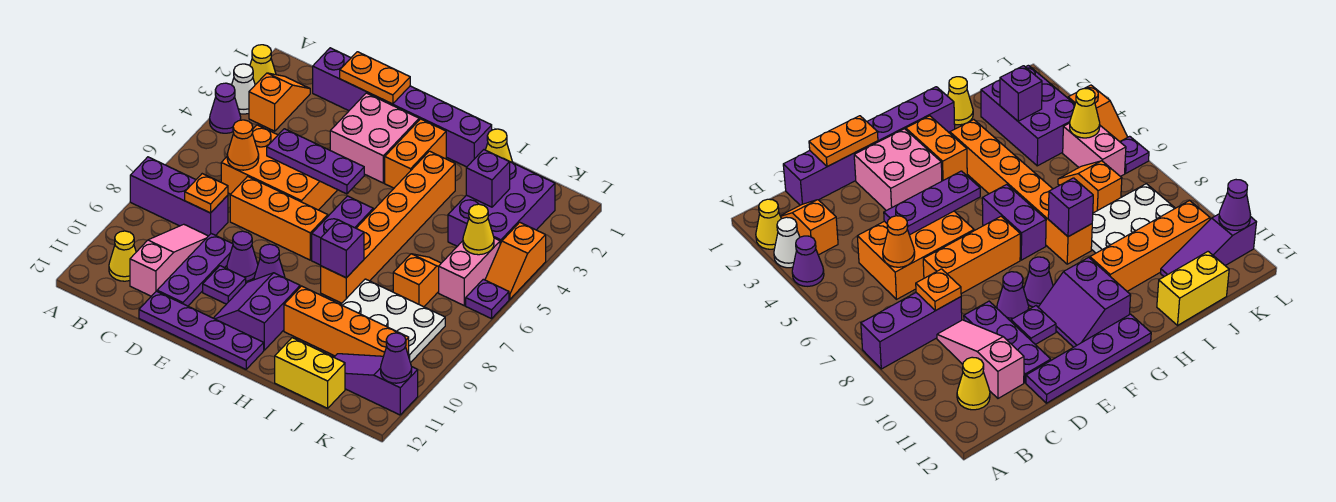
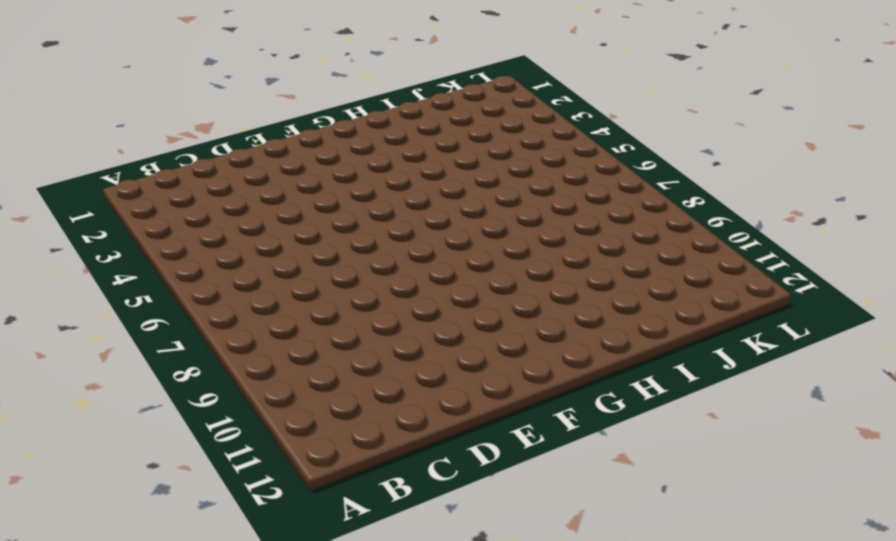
none -> yellow 1x1 cone [250,45,276,85]
none -> white 1x1 cone [232,64,255,114]
none -> purple 1x1 cone [210,83,241,133]
none -> purple 1x3 brick [130,157,228,236]

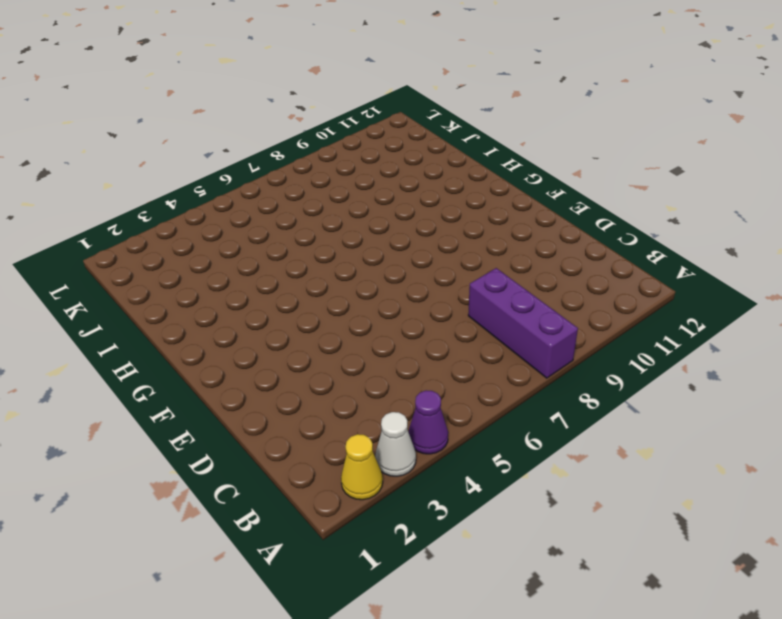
none -> orange 1x2 slope [249,73,310,131]
none -> yellow 1x1 cone [109,231,136,281]
none -> purple 1x6 brick [313,48,492,167]
none -> orange 2x3 brick [221,125,337,210]

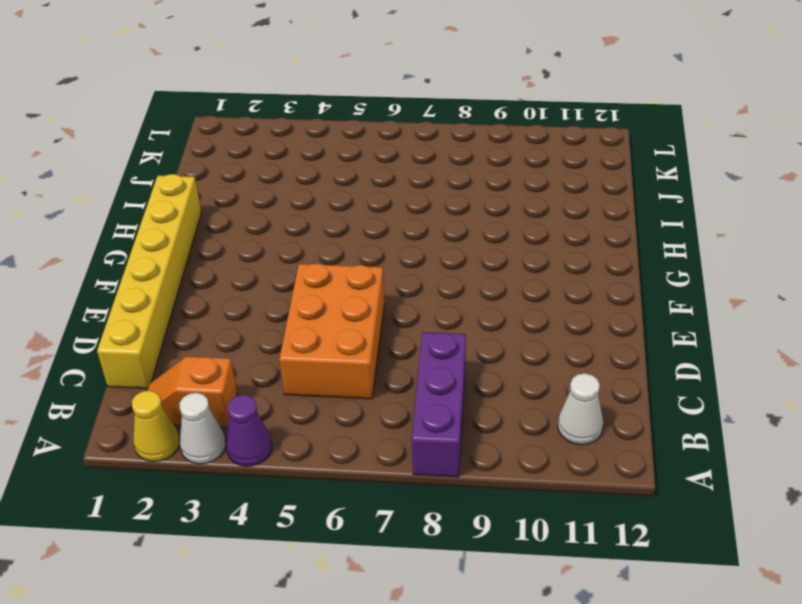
white 1x1 cone [558,373,603,445] -> yellow 1x1 cone [109,231,136,281]
yellow 1x6 brick [97,174,202,389] -> purple 1x6 brick [313,48,492,167]
none -> pink 1x3 slope [130,224,208,296]
none -> orange 1x3 brick [230,176,328,260]
none -> purple 1x3 plate [157,234,233,306]
none -> purple 1x4 plate [139,291,264,369]

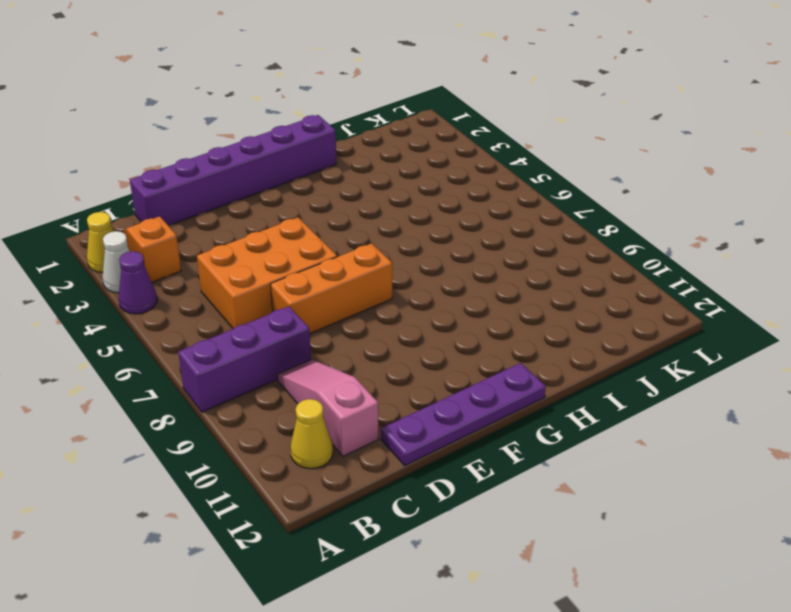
none -> purple 1x3 plate [157,234,233,306]
none -> pink 2x2 brick [330,93,419,183]
none -> purple 1x1 cone [227,231,258,281]
none -> purple 1x1 plate [203,266,246,304]

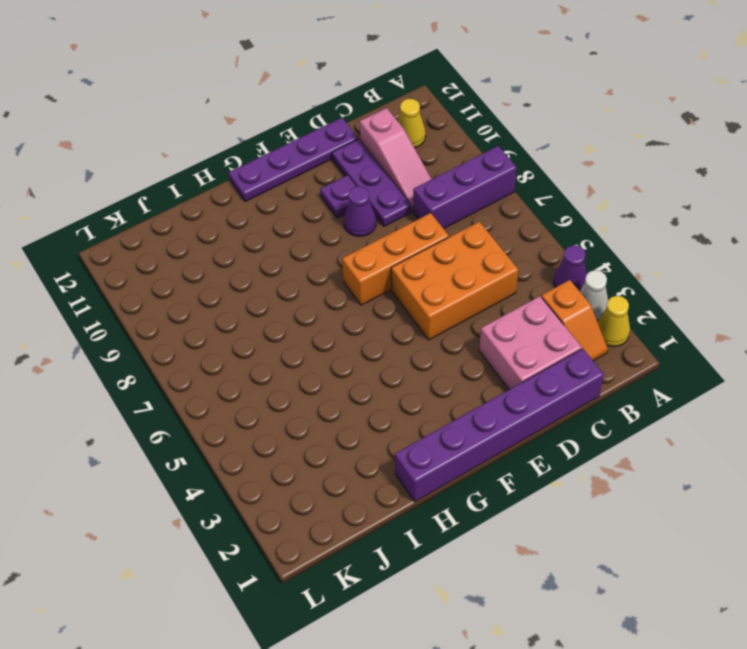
pink 2x2 brick [479,296,582,390] -> pink 2x2 brick moved to [330,93,419,183]
none -> purple 1x1 cone [254,244,285,280]
none -> purple 2x2 slope [214,273,300,350]
none -> orange 1x2 brick [385,119,446,188]
none -> purple 1x2 brick [312,196,373,265]

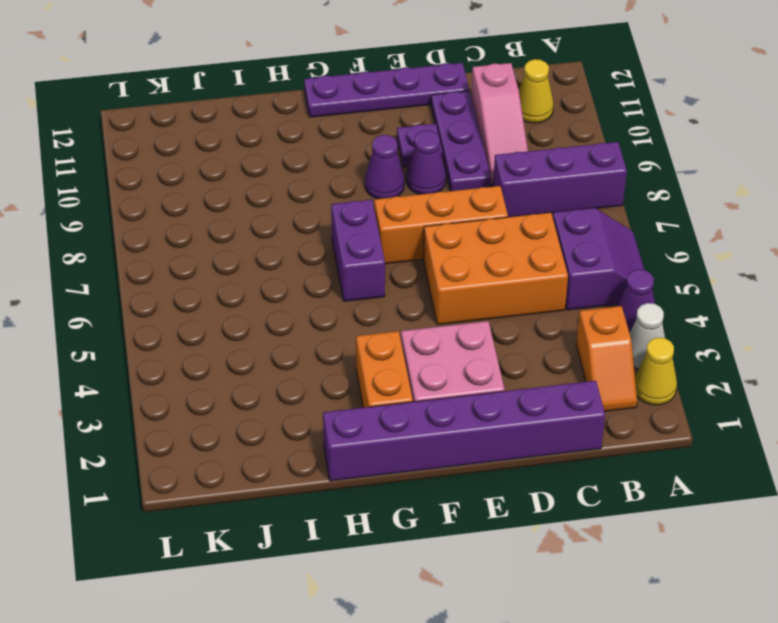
purple 2x2 slope [553,208,644,310] -> purple 2x2 slope moved to [214,273,300,350]
none -> orange 1x6 brick [321,151,455,303]
none -> orange 1x4 brick [284,286,409,356]
none -> yellow 1x1 cone [486,129,513,163]
none -> white 2x3 plate [341,279,445,363]

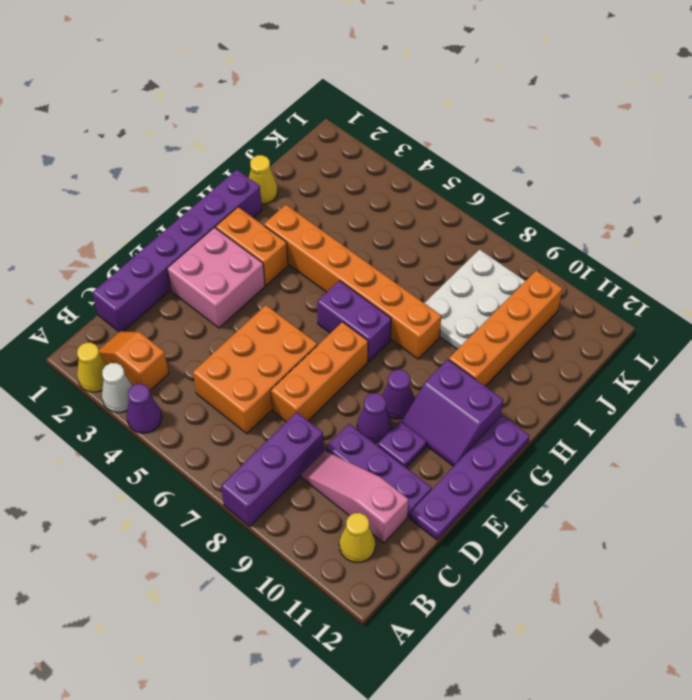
none -> yellow 1x2 brick [275,338,345,408]
none -> purple 2x3 brick [448,162,555,246]
none -> orange 1x2 slope [393,254,441,307]
none -> purple 1x3 slope [334,354,418,415]

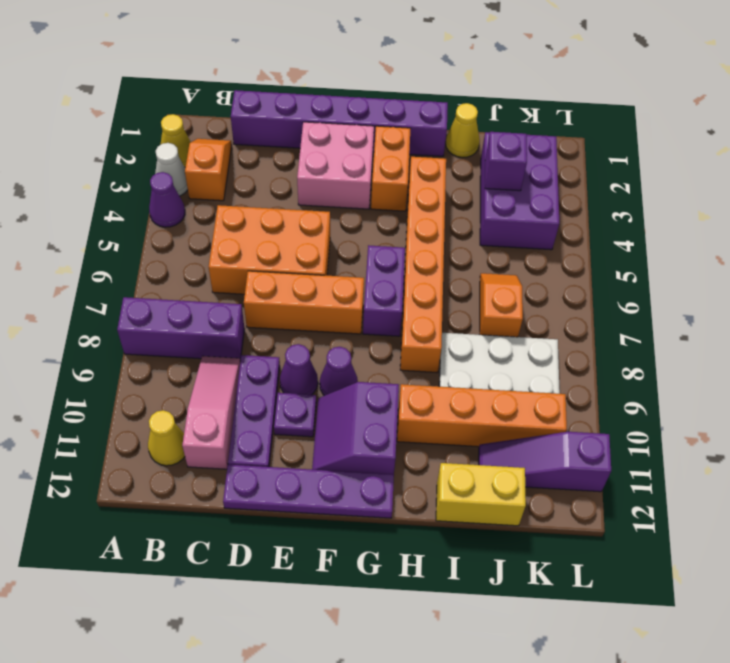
none -> pink 1x2 brick [439,238,500,306]
none -> orange 1x2 slope [485,222,546,299]
none -> purple 1x1 plate [466,279,509,319]
none -> orange 1x1 cone [227,120,259,170]

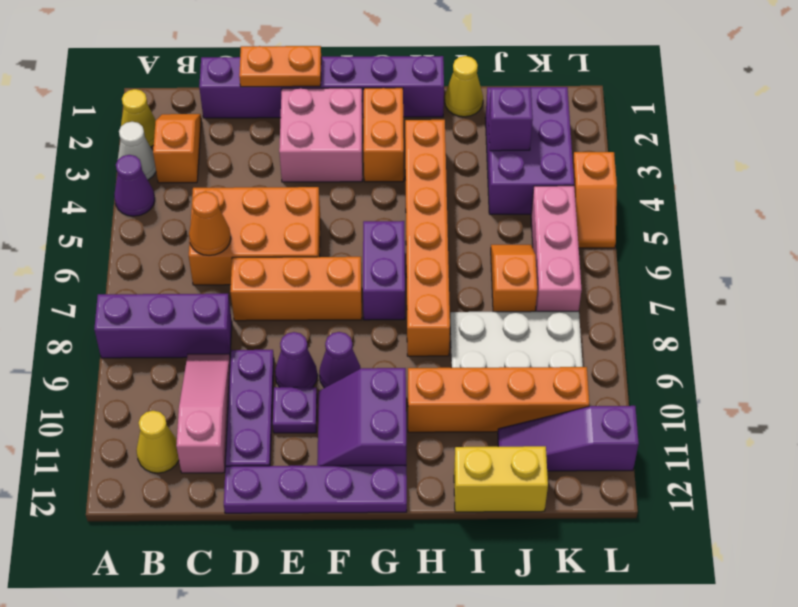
pink 1x3 brick [531,186,582,311] -> pink 1x2 brick [439,238,500,306]
none -> purple 1x1 plate [466,279,509,319]
none -> orange 1x1 plate [185,174,228,213]
none -> purple 1x3 plate [267,129,364,194]
none -> purple 1x1 brick [321,220,364,278]

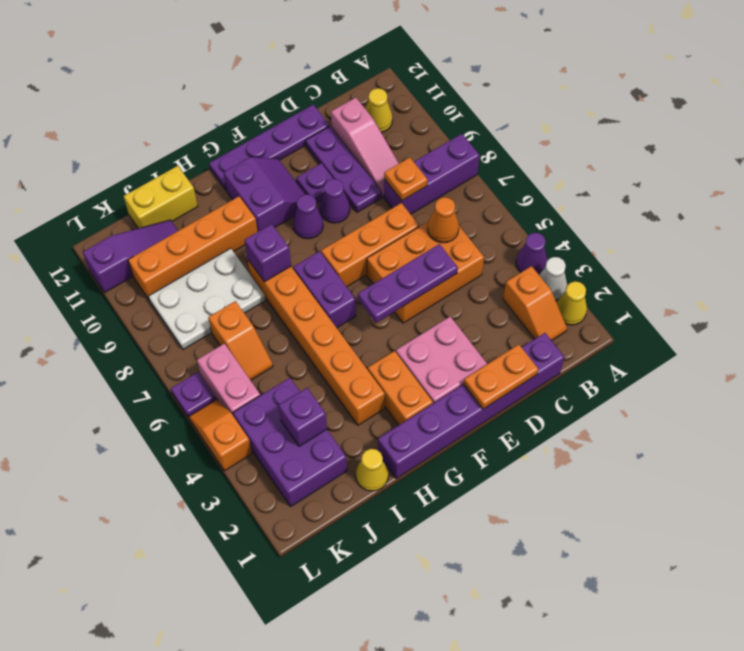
none -> yellow 1x1 cone [463,204,494,255]
none -> purple 1x1 cone [381,333,412,383]

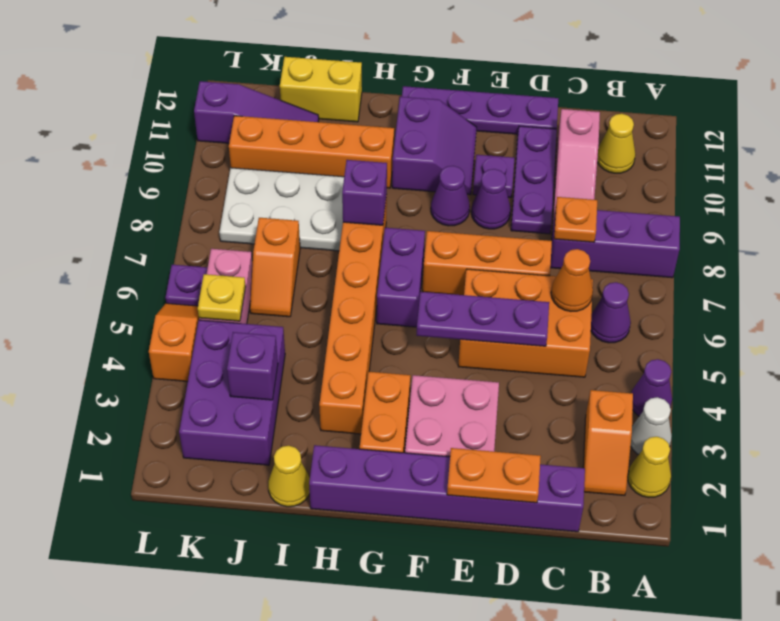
purple 1x1 cone [591,282,631,343] -> purple 1x1 cone moved to [381,333,412,383]
yellow 1x1 plate [198,274,246,321] -> yellow 1x1 cone [463,204,494,255]

